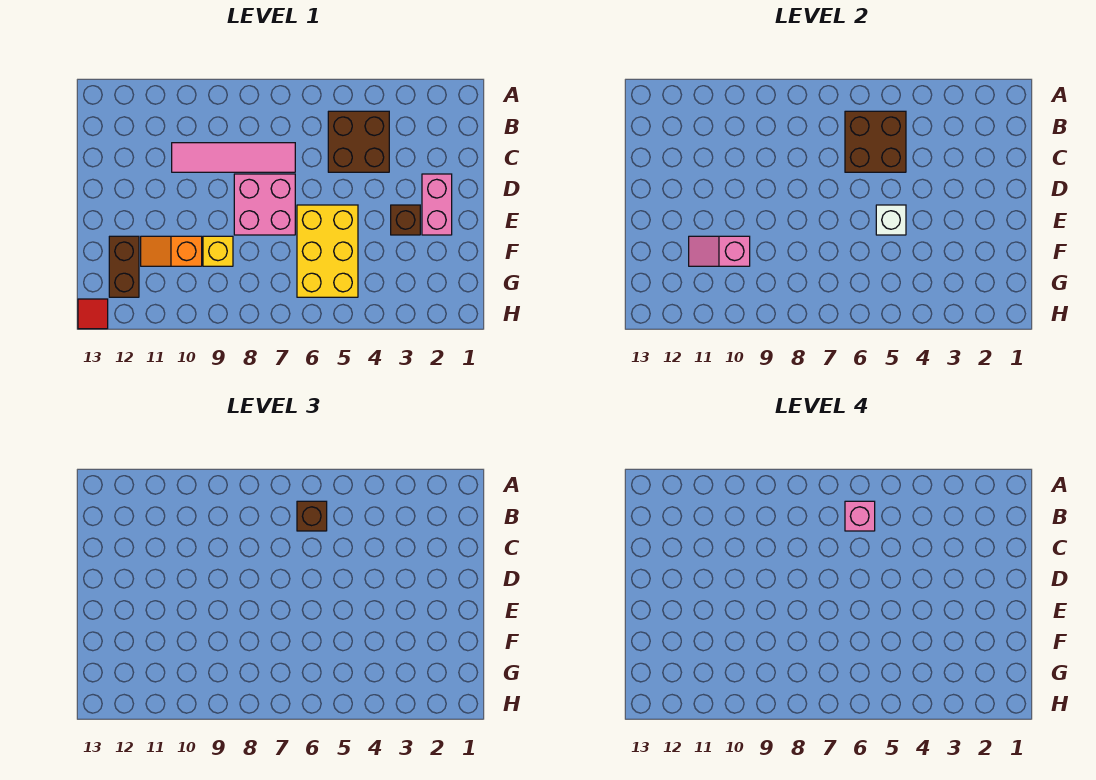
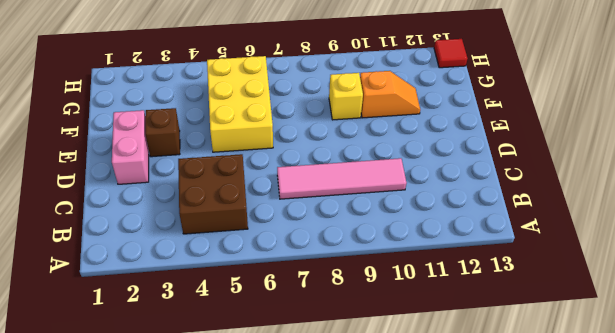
none -> pink 2x2 brick [234,174,295,235]
none -> brown 1x2 brick [109,236,139,297]
none -> brown 2x2 brick [845,111,906,172]

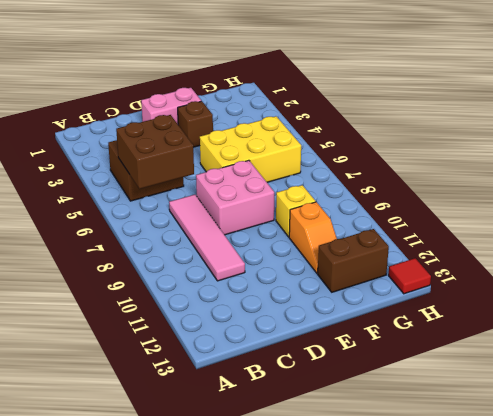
none -> white 1x1 brick [876,205,906,235]
none -> pink 1x2 slope [689,236,750,266]
none -> brown 1x1 brick [297,501,327,531]

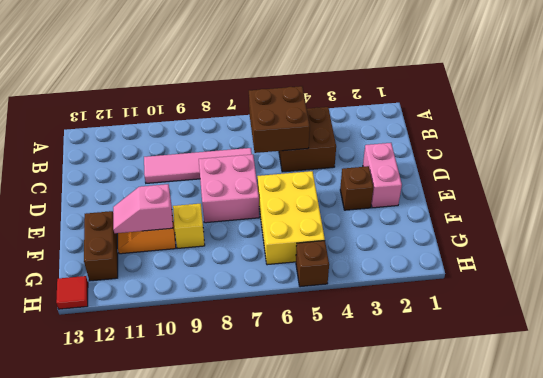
brown 1x1 brick [296,241,329,287] -> brown 1x1 brick moved to [297,501,327,531]
none -> white 1x1 brick [876,205,906,235]
none -> pink 1x1 brick [845,501,875,531]

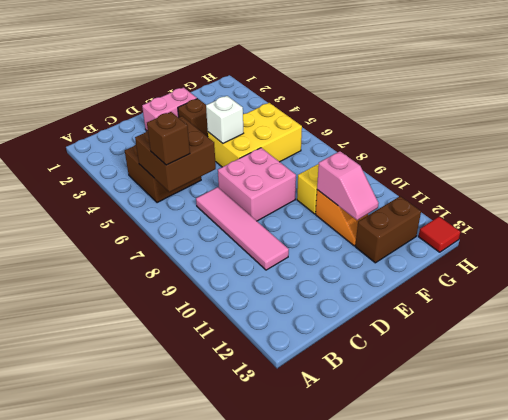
none -> pink 1x1 brick [845,501,875,531]

